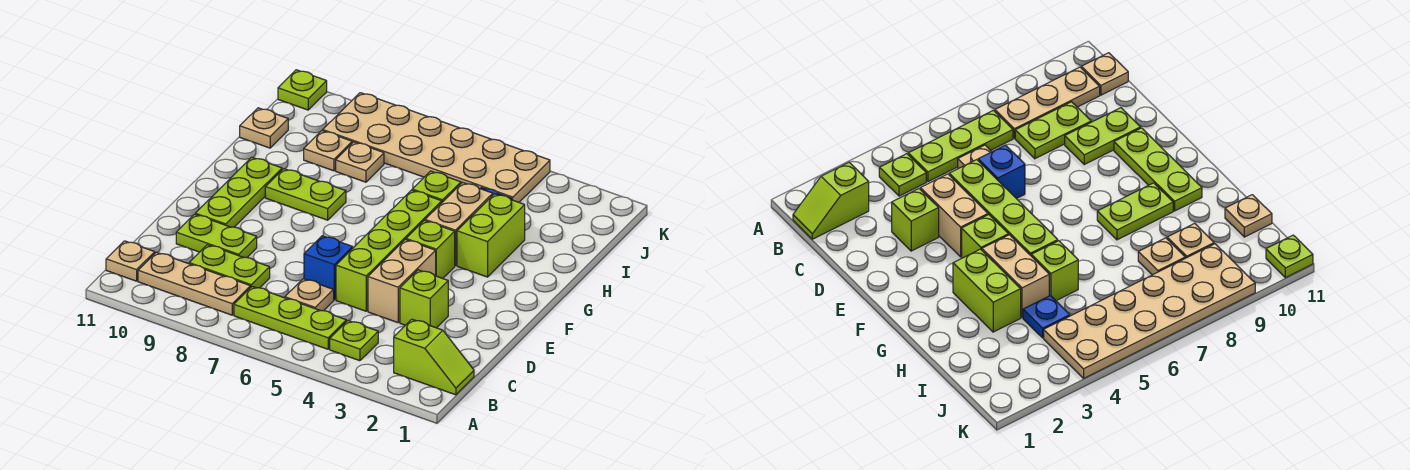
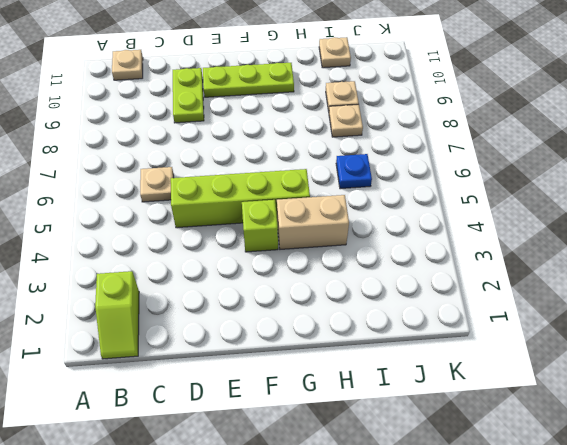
blue 1x1 plate [336,154,372,189] -> blue 1x1 plate moved to [1023,296,1070,338]
none -> lime 1x1 plate [330,321,378,361]
none -> lime 1x3 plate [234,286,346,349]
none -> tan 1x3 plate [138,252,251,315]

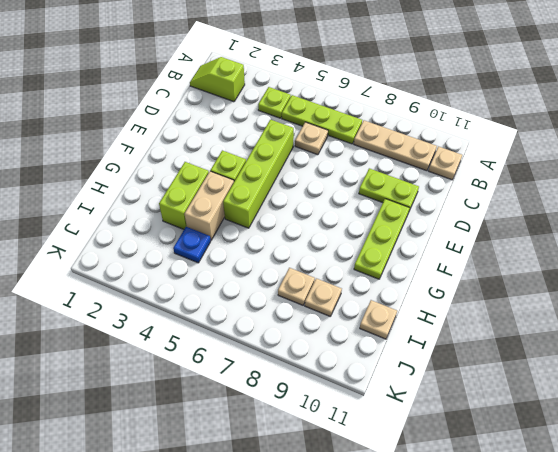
none -> lime 1x2 plate [189,245,270,288]
none -> lime 1x1 brick [400,270,448,328]
none -> tan 1x2 brick [368,240,436,323]

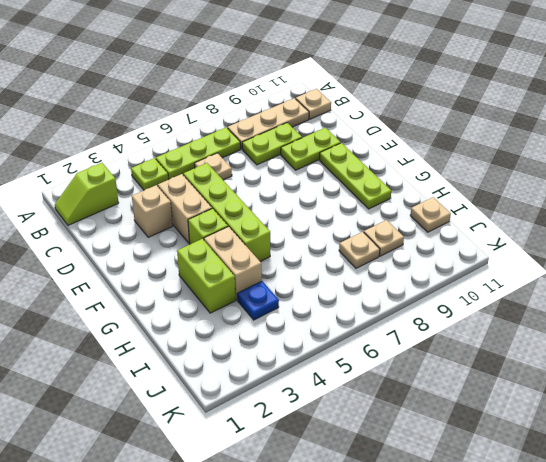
tan 1x1 brick [132,185,173,237] -> lime 1x1 brick [400,270,448,328]
none -> blue 1x1 brick [304,236,353,300]
none -> lime 1x2 plate [265,169,346,220]
none -> lime 1x1 brick [412,171,461,202]

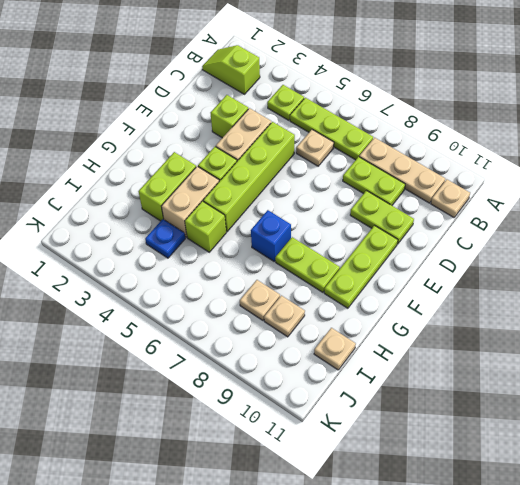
blue 1x1 brick [251,210,291,261] -> blue 1x1 brick moved to [304,236,353,300]
none -> tan 2x6 plate [323,93,550,202]
none -> lime 1x1 plate [278,70,327,110]

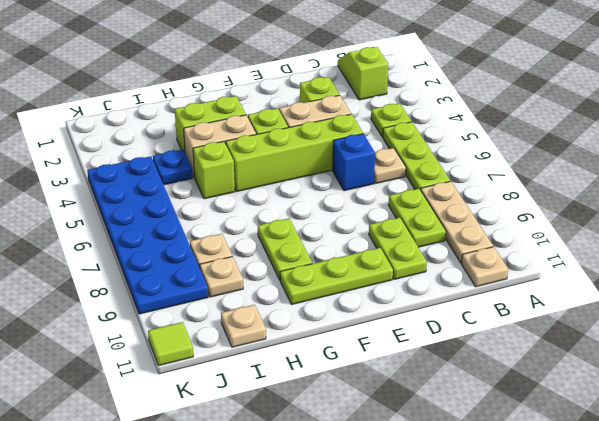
blue 2x6 plate [87,156,208,314] -> tan 2x6 plate [323,93,550,202]
lime 1x1 tile [148,322,193,366] -> lime 1x1 plate [278,70,327,110]

